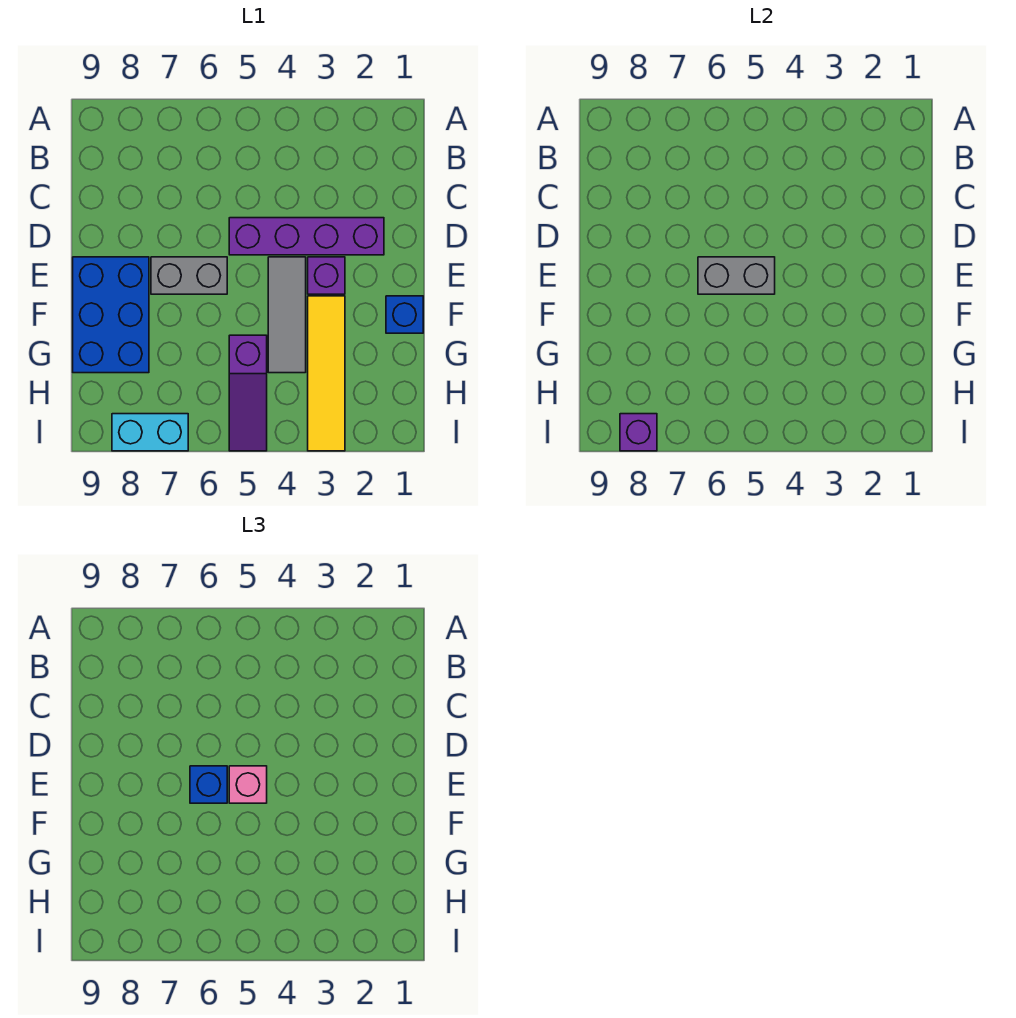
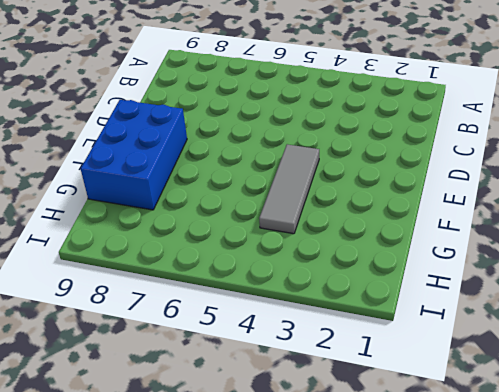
none -> purple 1x4 brick [229,218,384,255]
none -> purple 1x1 brick [308,257,345,294]
none -> grey 1x2 brick [151,257,227,294]

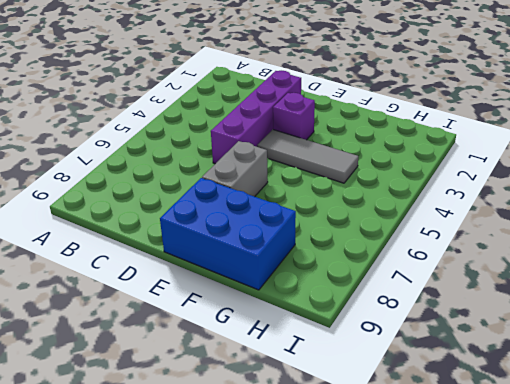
none -> blue 1x1 brick [386,296,423,333]
none -> yellow 1x4 tile [308,296,345,451]
none -> purple 1x3 slope [229,335,267,451]

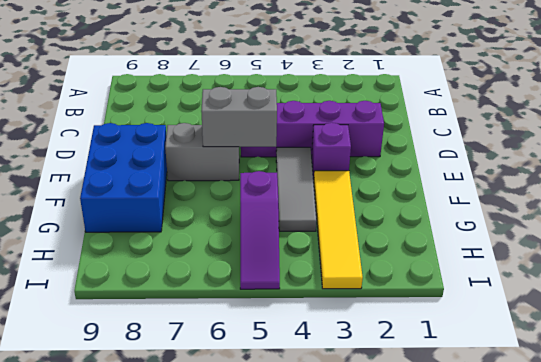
none -> blue 1x1 brick [386,296,423,333]
none -> cyan 1x2 brick [112,414,188,451]
none -> purple 1x1 brick [620,414,657,451]

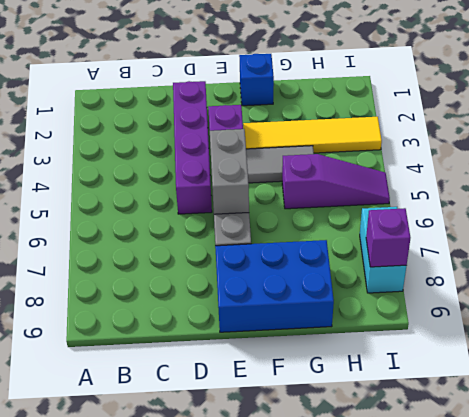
none -> pink 1x1 brick [229,766,267,803]
none -> blue 1x1 brick [190,766,227,803]

